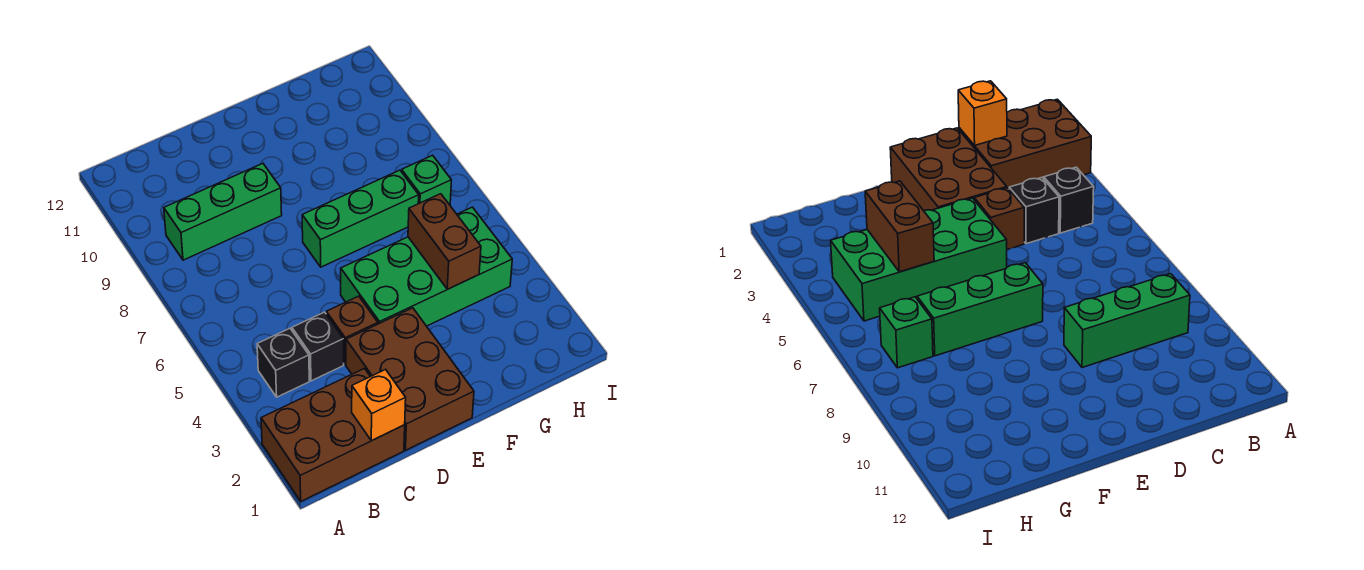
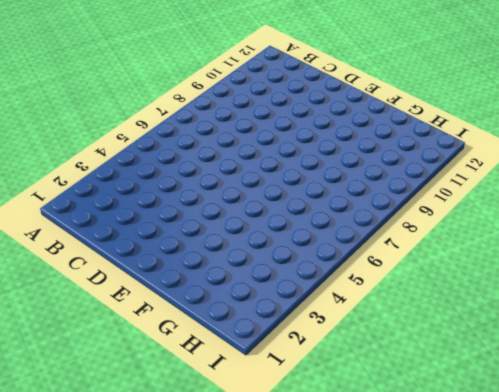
none -> brown 2x3 brick [261,369,405,501]
none -> black 1x1 brick [257,328,309,397]

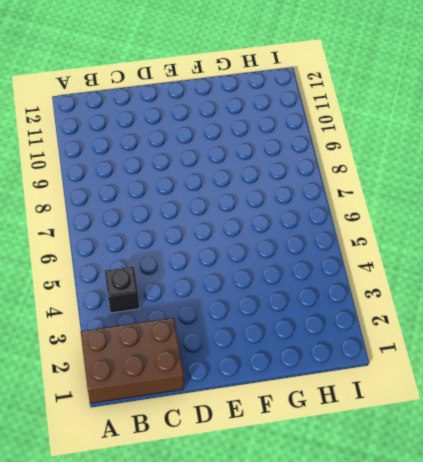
none -> green 1x3 brick [164,163,282,260]
none -> black 1x1 brick [292,312,344,381]

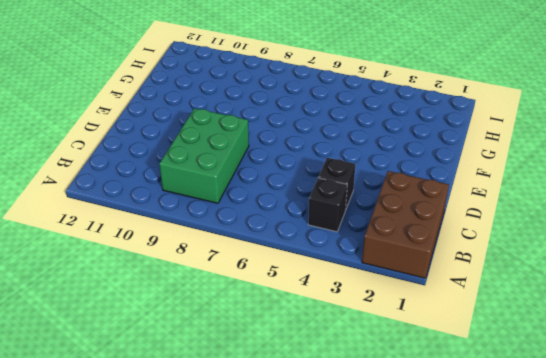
green 2x3 brick [159,108,249,203] -> green 1x3 brick [164,163,282,260]
none -> brown 2x3 brick [346,308,474,450]
none -> brown 1x1 brick [326,296,378,365]

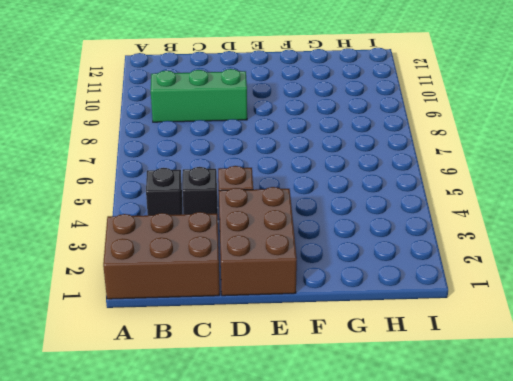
none -> green 2x4 brick [341,207,512,326]
none -> green 1x3 brick [302,170,419,267]

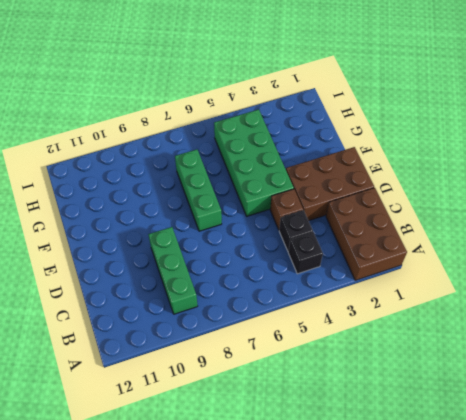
none -> green 1x1 brick [402,155,451,205]
none -> orange 1x1 brick [352,370,406,441]

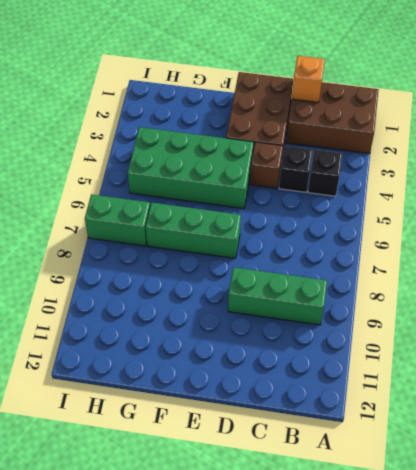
green 1x2 brick [85,194,150,246] -> green 1x1 brick [402,155,451,205]
none -> brown 1x2 brick [408,194,481,289]

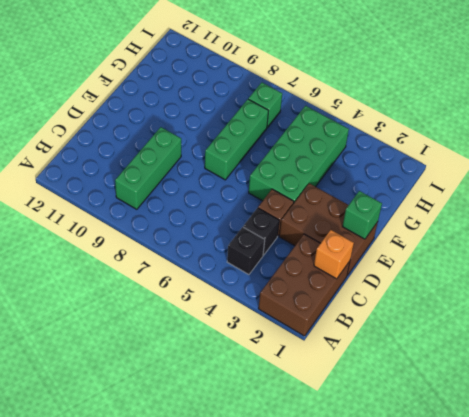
green 1x1 brick [342,191,382,239] -> none
none -> brown 1x2 brick [408,194,481,289]

